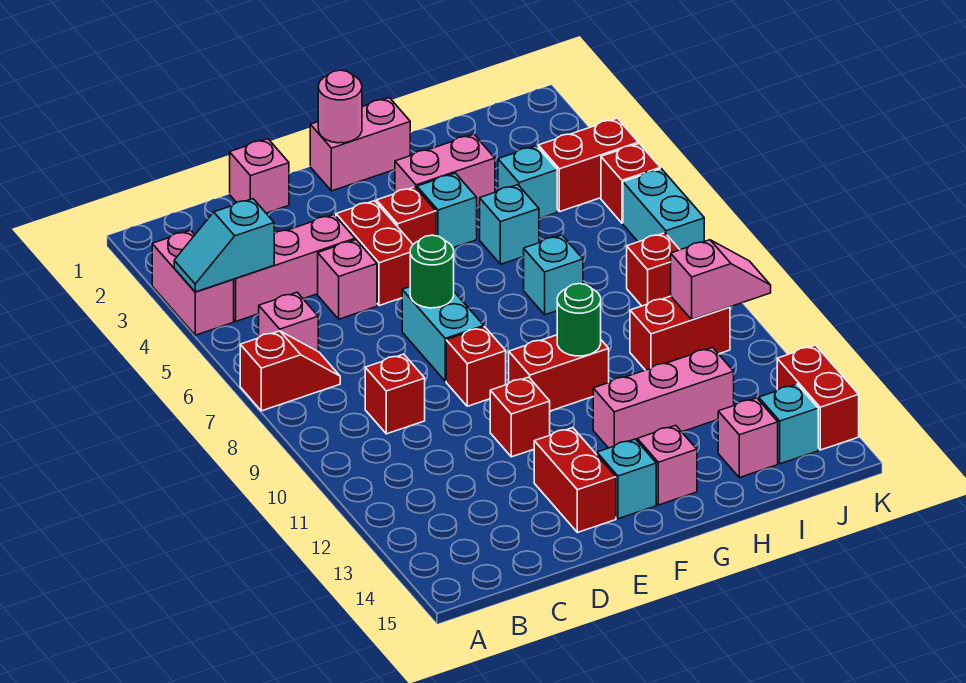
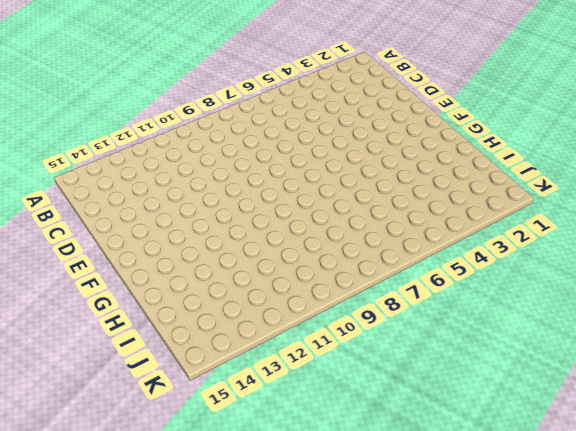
none -> pink 1x2 brick [152,230,234,335]
none -> red 1x2 slope [240,331,340,411]
none -> pink 1x3 brick [233,215,355,321]
none -> pink 1x1 brick [259,292,318,351]

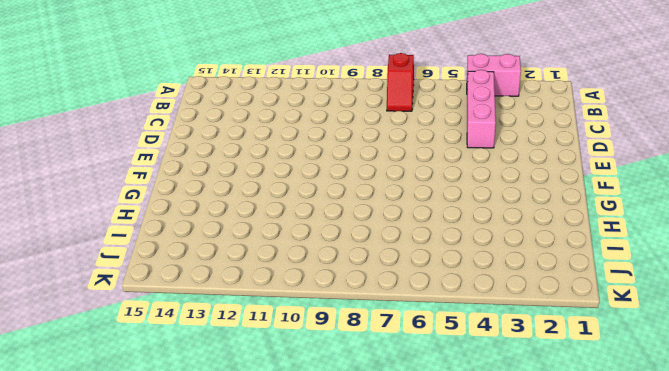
none -> pink 1x1 brick [259,292,318,351]
none -> red 1x1 brick [365,354,425,434]
none -> pink 1x1 brick [230,139,289,213]
none -> pink 1x1 brick [318,240,377,319]

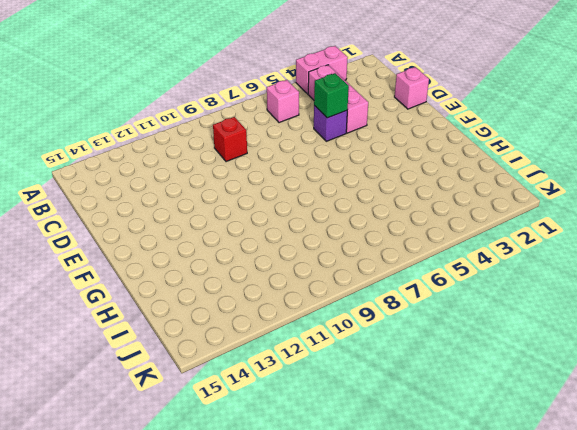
purple 1x1 brick [314,106,347,141] -> pink 1x1 brick [318,240,377,319]
green 1x1 brick [314,73,349,118] -> none
none -> red 1x2 slope [240,331,340,411]
none -> red 1x2 brick [336,201,413,306]
none -> cyan 1x2 brick [402,287,484,381]
none -> red 1x1 brick [446,327,506,406]

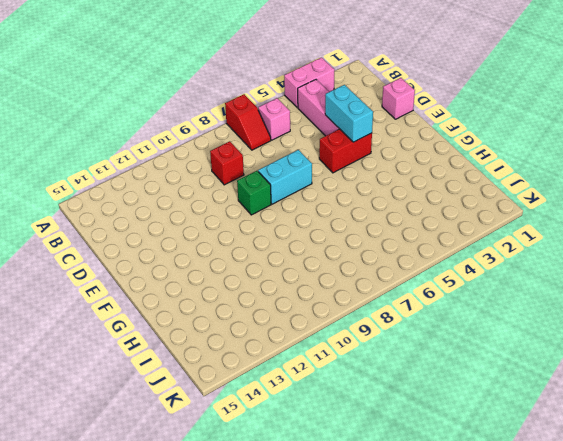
cyan 1x2 brick [325,85,373,142] -> cyan 1x2 brick turned to [623,169,704,250]
green 1x1 brick [237,171,271,215] -> red 1x1 brick [446,327,506,406]
none -> pink 1x1 brick [318,240,377,319]
none -> red 1x1 brick [490,377,550,457]
none -> red 1x2 brick [534,428,616,533]
none -> pink 1x2 brick [310,98,410,191]

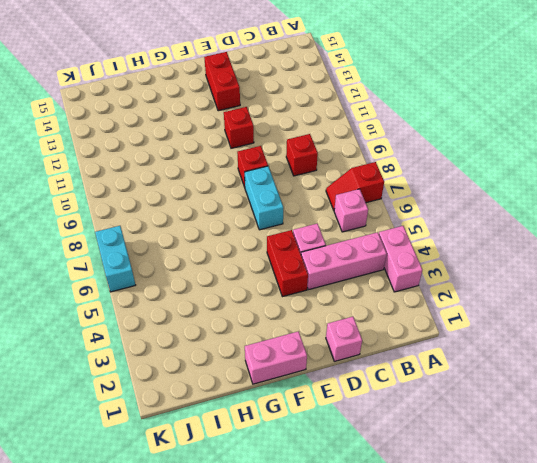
none -> red 1x1 brick [377,187,436,244]
none -> red 1x2 brick [509,335,609,411]
none -> cyan 1x1 brick [597,439,656,519]
none -> pink 1x2 brick [395,134,495,207]

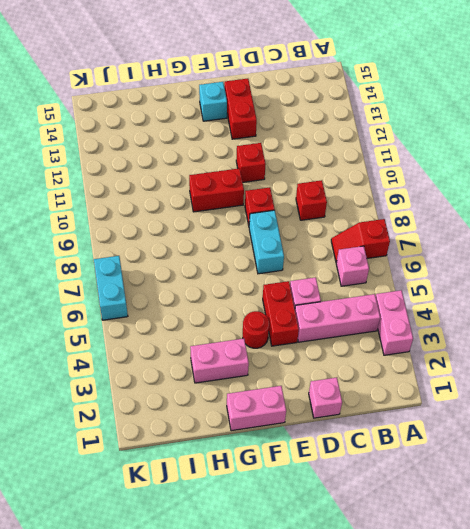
red 1x1 round brick [243,311,269,348] -> red 1x1 brick [377,187,436,244]
none -> cyan 1x1 brick [417,173,477,248]
none -> pink 1x3 brick [593,348,734,448]
none -> pink 1x1 brick [637,425,697,505]
none -> cyan 1x1 brick [479,185,539,264]

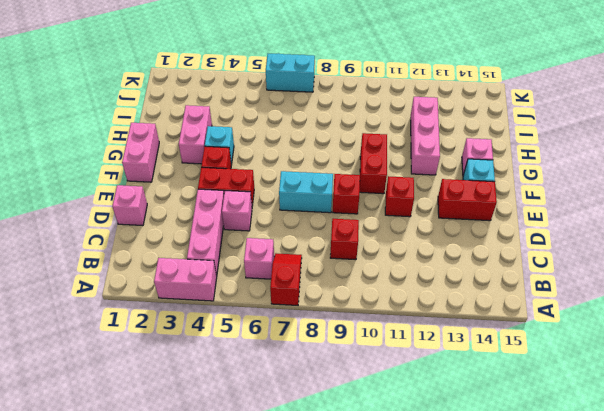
none -> cyan 1x1 brick [479,185,539,264]
none -> cyan 1x1 brick [524,235,583,315]
none -> cyan 1x1 brick [498,146,557,219]
none -> red 1x2 brick [630,296,730,370]

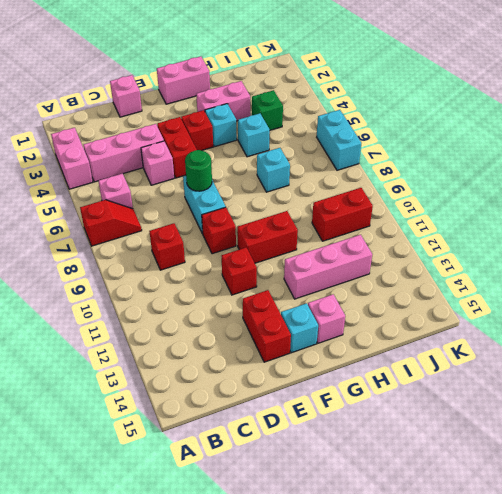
green 1x1 brick [252,90,283,130] -> cyan 1x1 brick [498,146,557,219]
none -> pink 1x1 brick [718,398,778,478]
none -> red 1x2 brick [538,118,638,212]
none -> red 1x1 brick [627,233,680,306]
none -> cyan 1x1 brick [759,384,818,464]

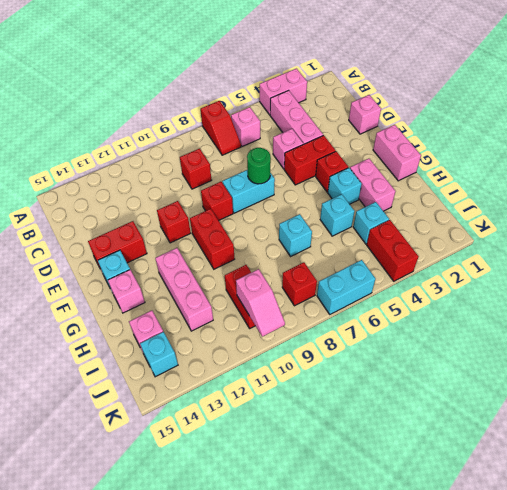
none -> red 1x1 brick [601,144,660,223]
none -> red 1x2 brick [777,345,859,450]
none -> cyan 1x2 slope [174,199,274,292]
none -> pink 1x1 round brick [318,70,362,143]

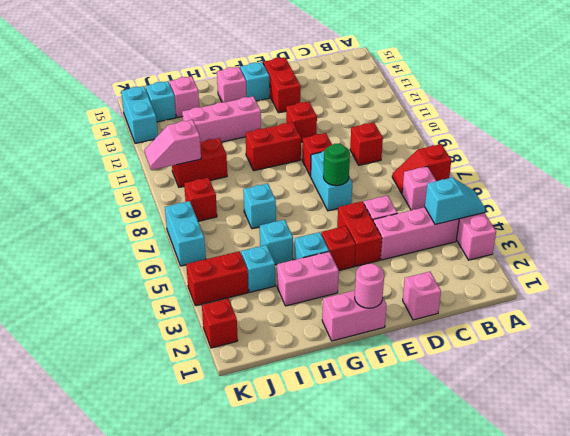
red 1x1 brick [202,299,238,348] -> red 1x1 brick moved to [601,144,660,223]
cyan 1x2 brick [121,86,158,143] -> red 1x2 brick [777,345,859,450]
none -> green 1x1 round brick [557,284,601,356]

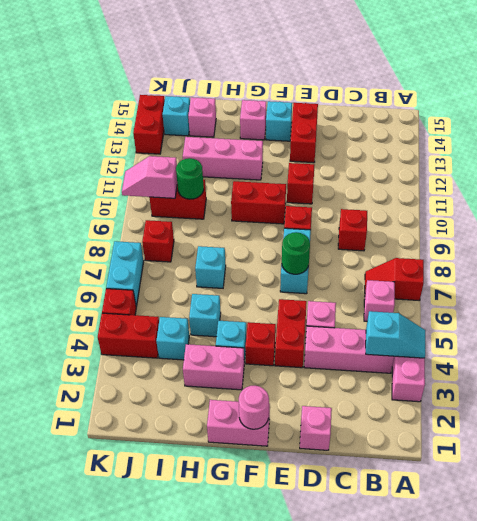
green 1x1 round brick [176,158,204,199] -> green 1x1 round brick moved to [557,284,601,356]

